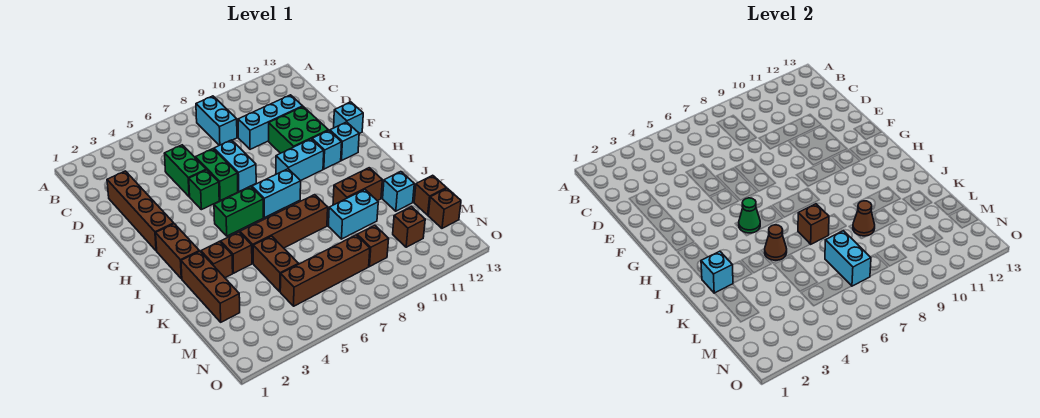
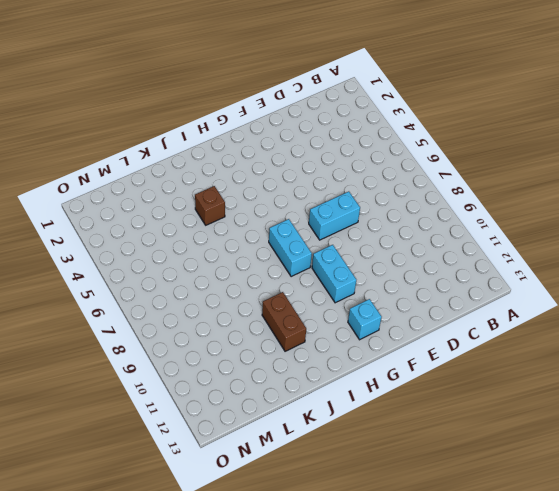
none -> cyan 1x2 brick [196,96,237,145]
none -> brown 1x4 brick [107,171,174,251]
none -> green 1x2 brick [164,145,206,197]
none -> cyan 1x3 brick [238,95,303,149]

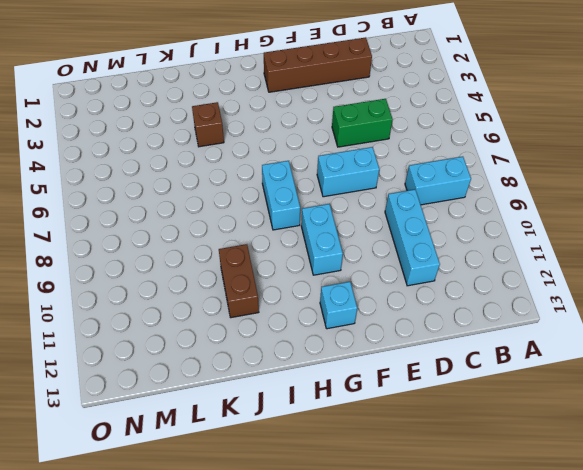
none -> green 1x2 brick [195,149,238,201]
none -> green 2x2 brick [269,107,328,153]
none -> green 1x1 brick [189,170,219,210]
none -> cyan 1x1 brick [334,102,363,134]

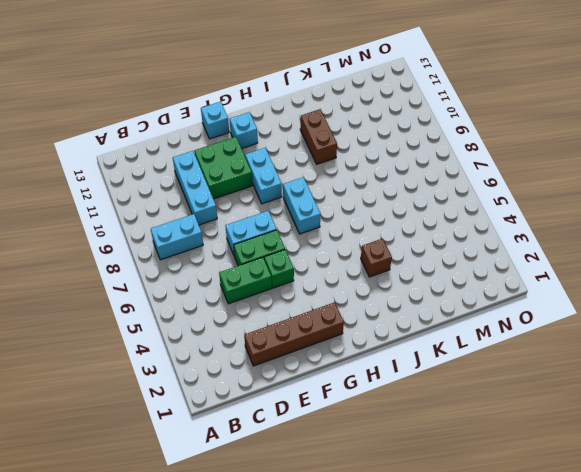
none -> cyan 1x1 brick [312,130,342,169]
none -> brown 1x2 brick [156,224,199,279]
none -> green 1x2 brick [214,187,263,236]
none -> brown 1x3 brick [181,251,240,322]

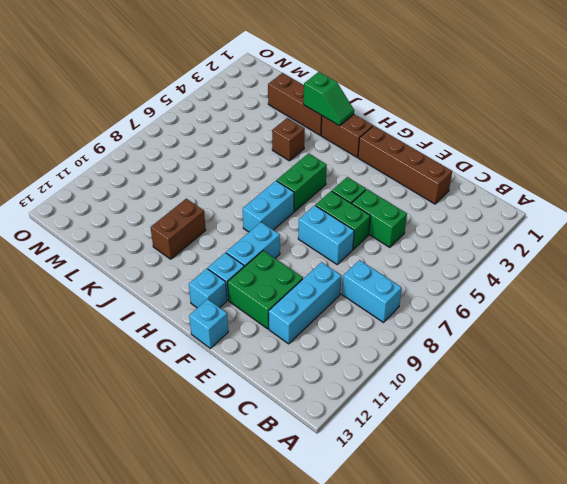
green 1x2 slope [304,72,354,126] -> cyan 1x1 brick [701,251,733,293]
none -> brown 1x1 brick [201,241,233,278]
none -> brown 1x4 brick [240,195,328,263]
none -> brown 1x2 brick [253,236,298,292]
none -> cyan 1x2 brick [328,190,378,239]

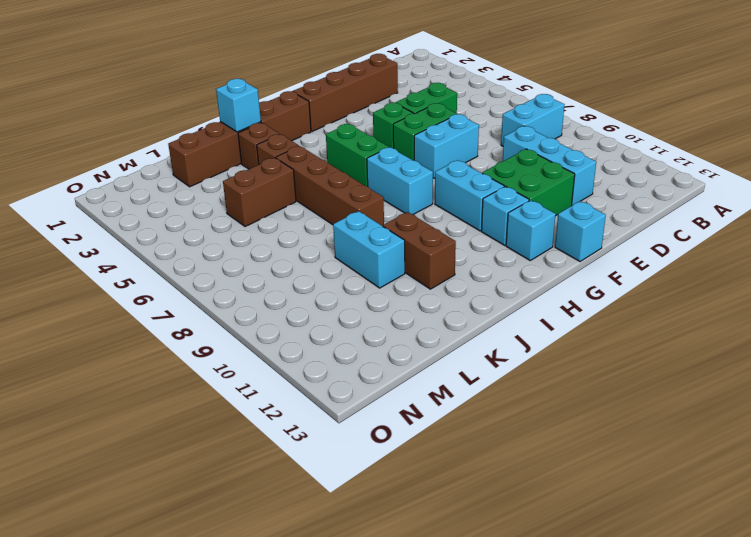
none -> cyan 1x1 brick [383,172,414,211]
none -> brown 1x1 brick [414,175,446,215]
none -> brown 1x4 brick [280,235,370,306]
none -> brown 1x1 brick [357,225,389,266]

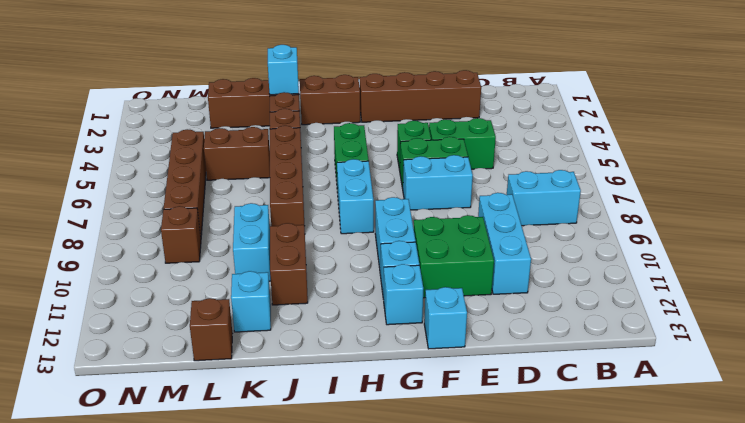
none -> brown 1x1 brick [393,207,425,247]
none -> brown 1x1 brick [428,188,461,228]
none -> green 1x1 cone [739,198,760,233]
none -> brown 1x1 cone [765,225,787,260]

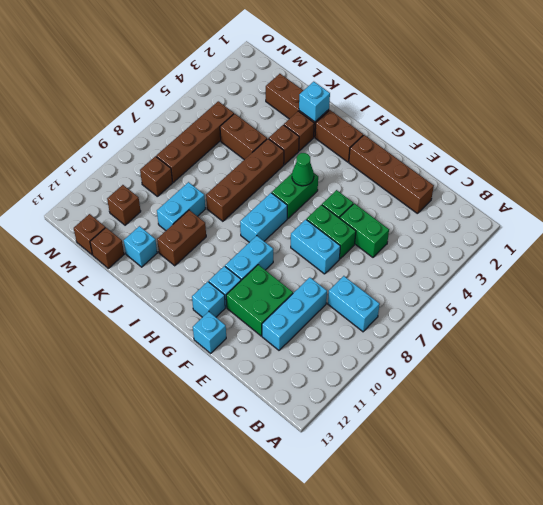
none -> brown 1x1 cone [765,225,787,260]
none -> brown 1x1 brick [798,204,829,244]
none -> brown 1x1 cone [853,201,875,236]
none -> cyan 1x2 brick [825,231,871,286]

